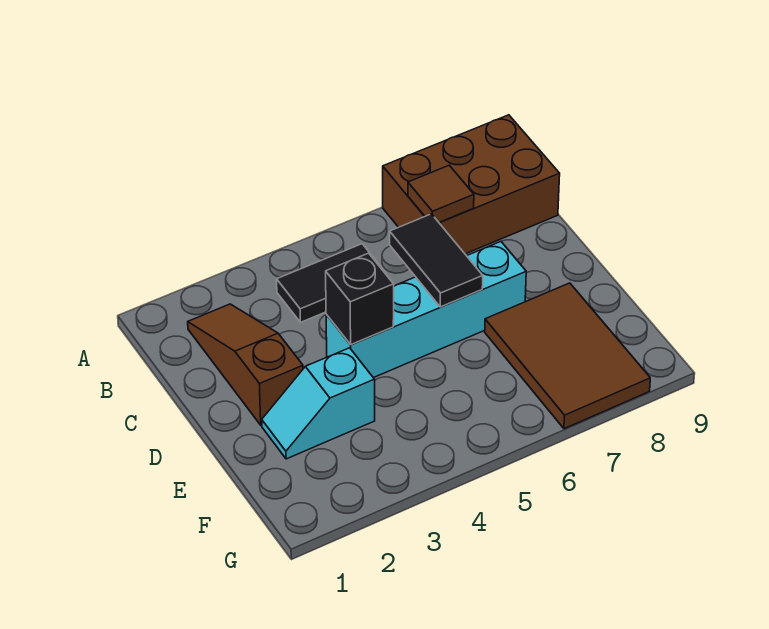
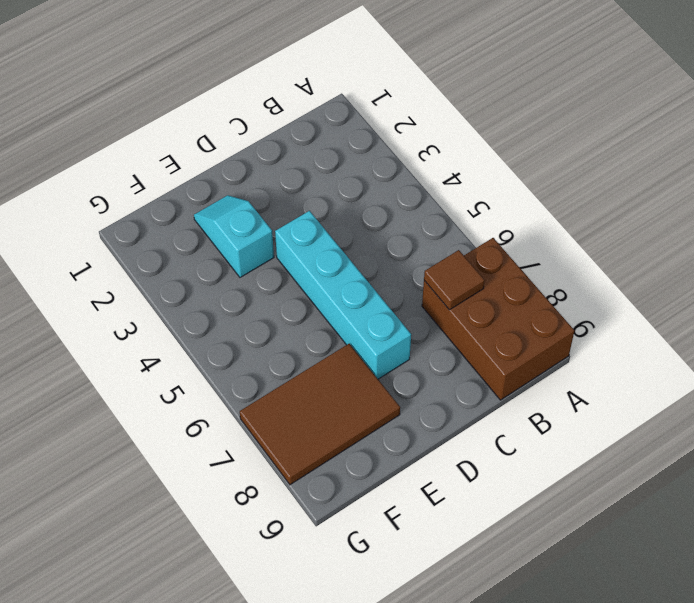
none -> brown 1x3 slope [188,304,303,425]
none -> black 1x2 tile [277,244,386,322]

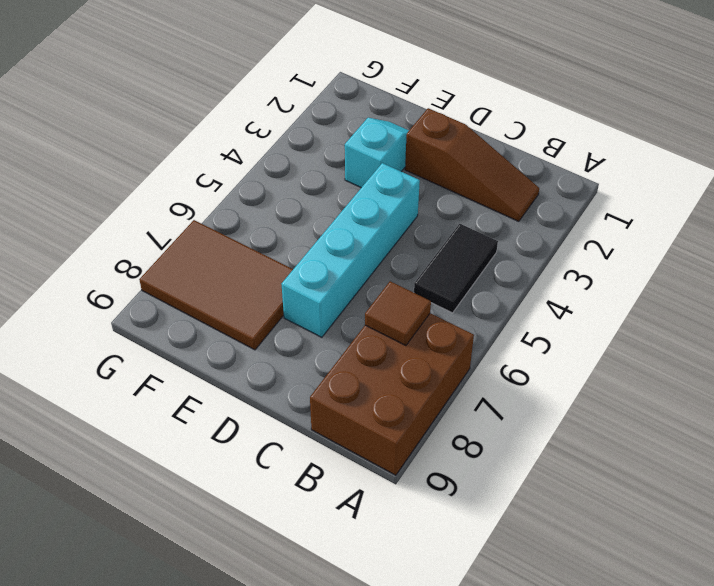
none -> black 1x2 tile [390,214,483,307]
none -> black 1x1 brick [326,253,394,345]

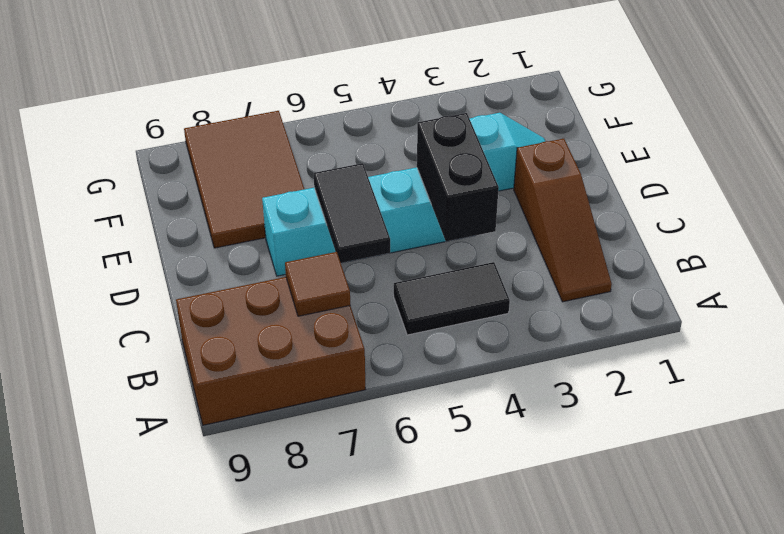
black 1x2 brick [417,113,499,241] -> black 1x1 brick [326,253,394,345]

